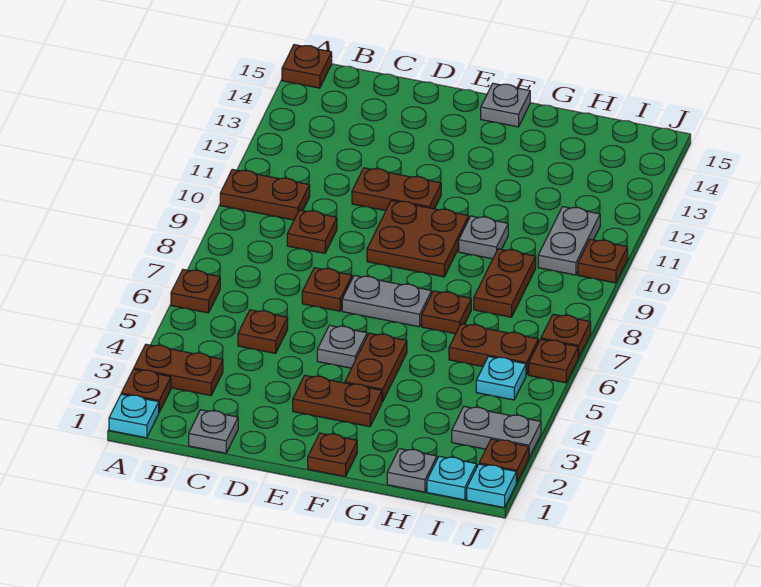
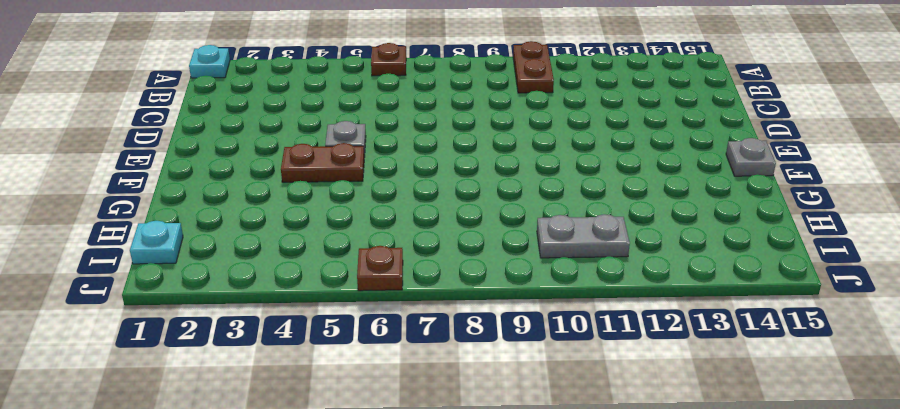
none -> brown 1x1 plate [121,369,171,412]
none -> brown 1x2 plate [134,344,223,396]
none -> brown 1x1 plate [282,45,332,88]
none -> grey 1x1 plate [189,410,238,453]

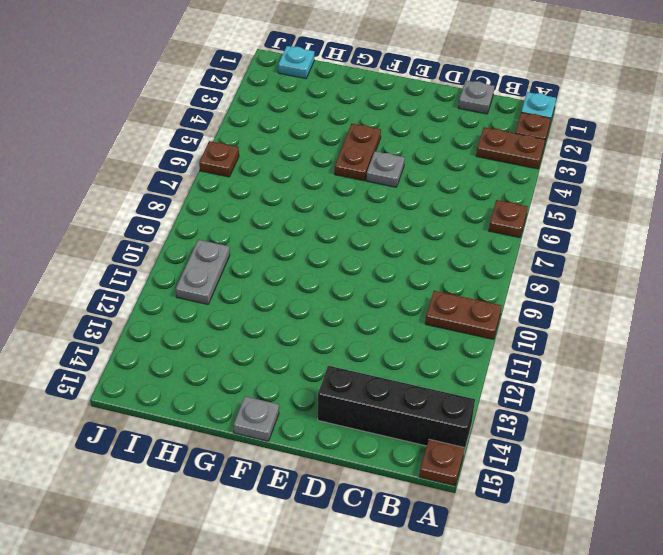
black 1x4 brick [318,366,475,451] -> none
none -> brown 1x1 plate [238,310,288,353]
none -> brown 1x1 plate [287,210,337,253]
none -> brown 1x1 plate [302,268,352,311]
none -> brown 1x2 plate [352,168,441,211]

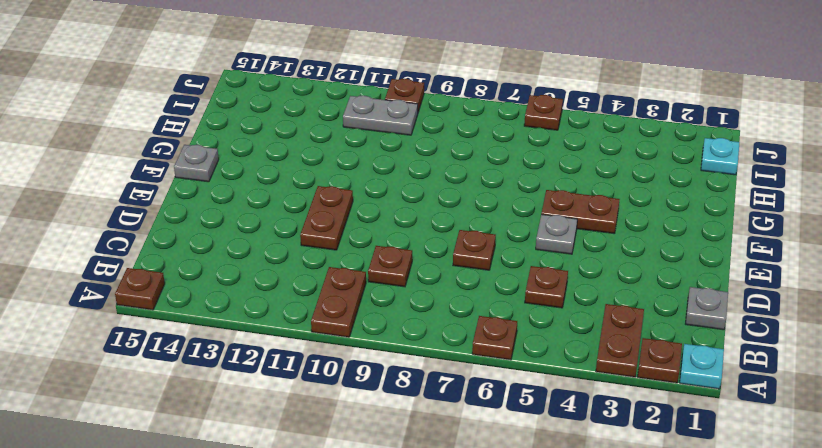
none -> brown 1x2 plate [293,375,382,427]
none -> grey 1x2 plate [342,275,432,327]
none -> brown 2x2 plate [367,201,469,277]
none -> brown 1x1 plate [308,433,357,477]

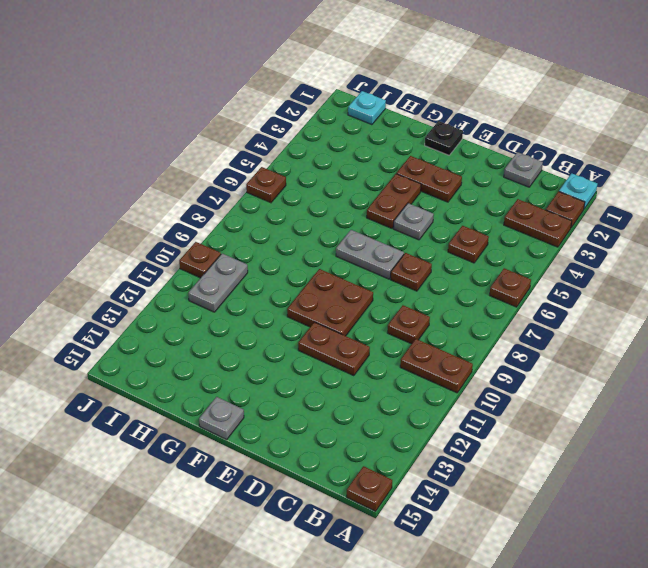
black 1x1 plate [425,121,463,155] -> brown 1x1 plate [308,433,357,477]
none -> brown 1x1 plate [422,291,471,334]
none -> grey 1x1 plate [459,216,508,259]
none -> grey 1x1 plate [387,449,437,492]
none -> brown 1x2 plate [449,324,538,375]

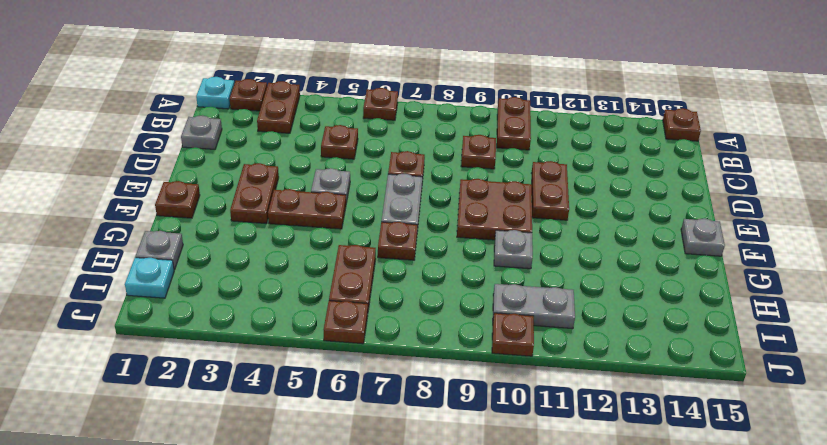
none -> brown 1x2 plate [474,249,536,317]
none -> grey 1x2 plate [452,407,541,457]
none -> cyan 1x1 plate [476,356,526,400]
none -> cyan 1x1 plate [467,464,516,508]

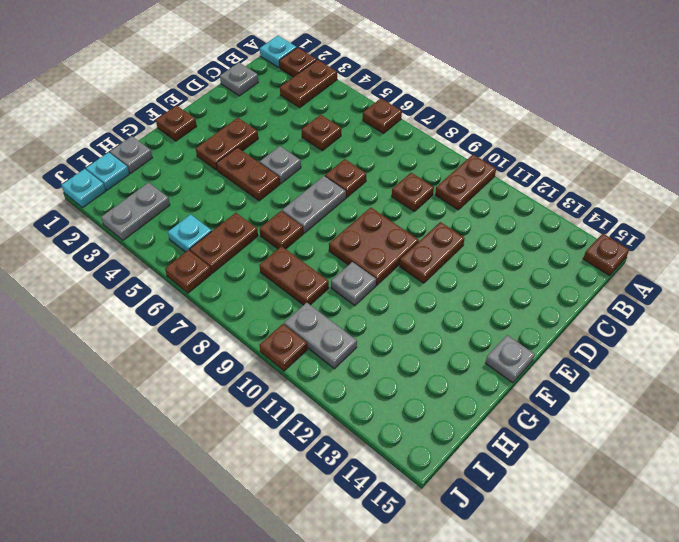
none -> brown 1x1 plate [479,439,529,483]
none -> brown 1x1 plate [541,314,591,358]

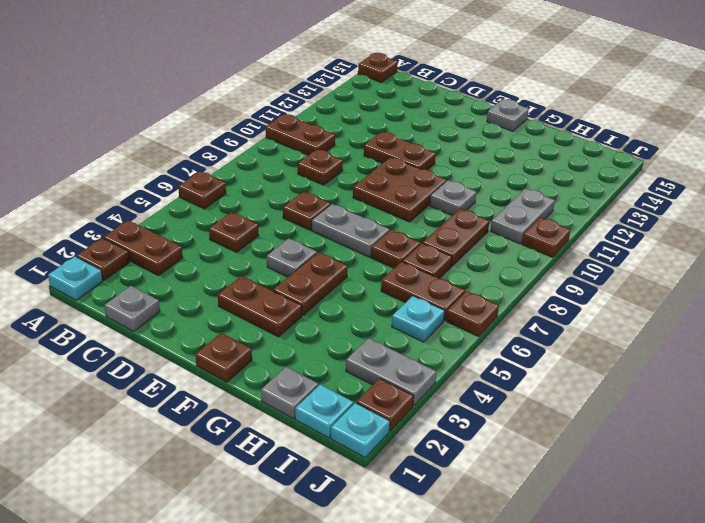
brown 1x1 plate [403,243,452,278] -> brown 1x1 plate moved to [541,314,591,358]

